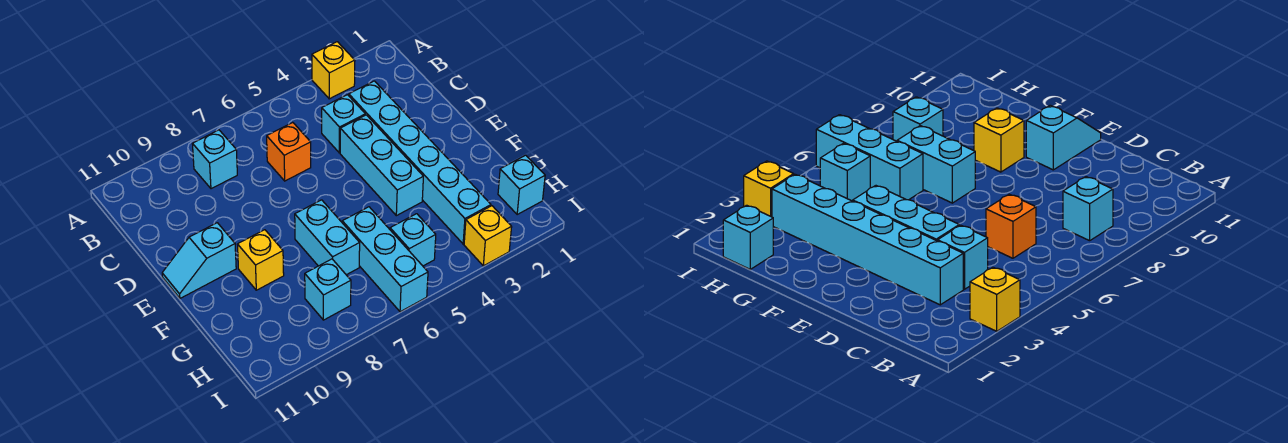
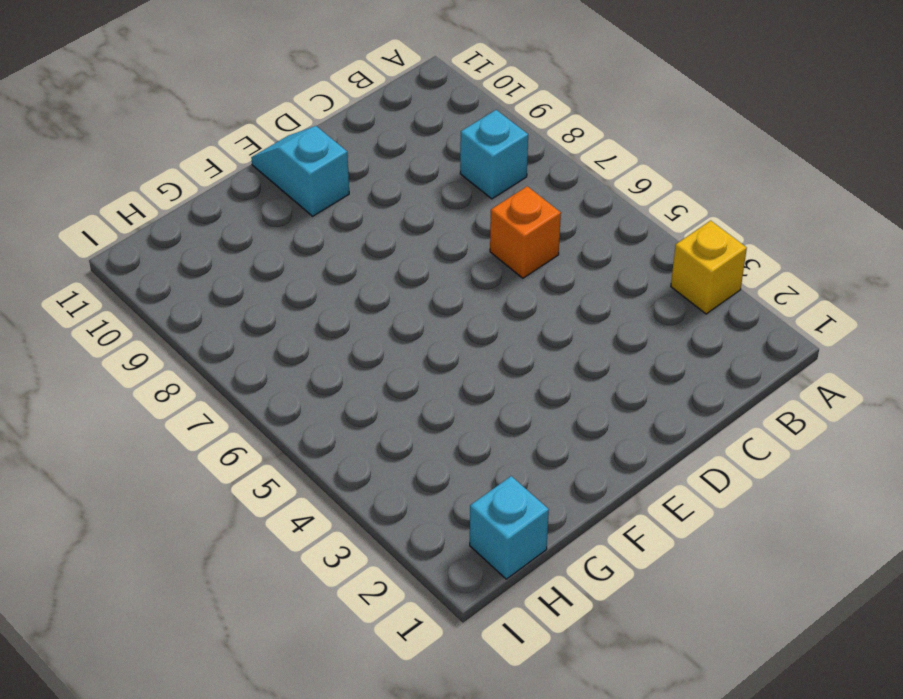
none -> cyan 1x6 brick [349,81,491,244]
none -> cyan 1x1 brick [322,95,365,153]
none -> cyan 1x3 brick [340,115,423,216]

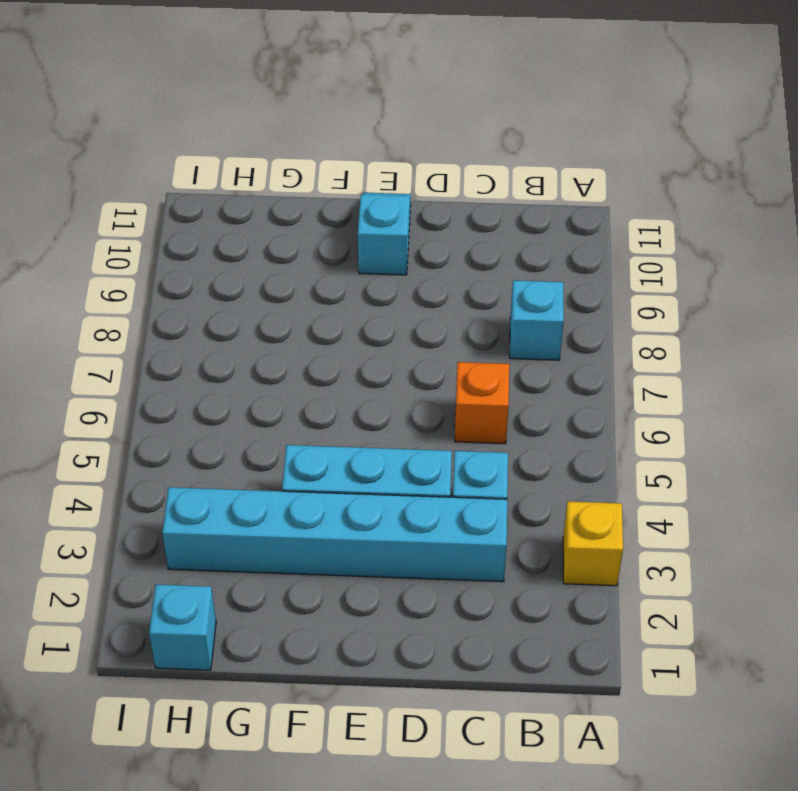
none -> cyan 1x2 brick [295,200,360,275]
none -> yellow 1x1 brick [237,230,284,290]
none -> cyan 1x3 brick [342,207,428,312]

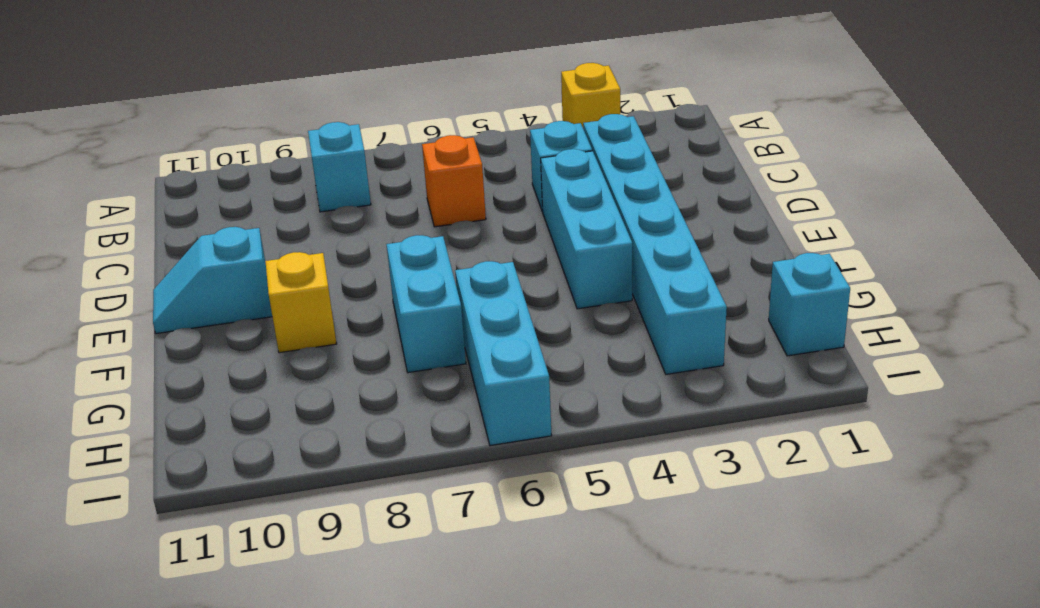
none -> cyan 1x1 brick [390,214,436,266]
none -> cyan 1x1 brick [305,259,351,320]
none -> yellow 1x1 brick [464,206,512,266]

